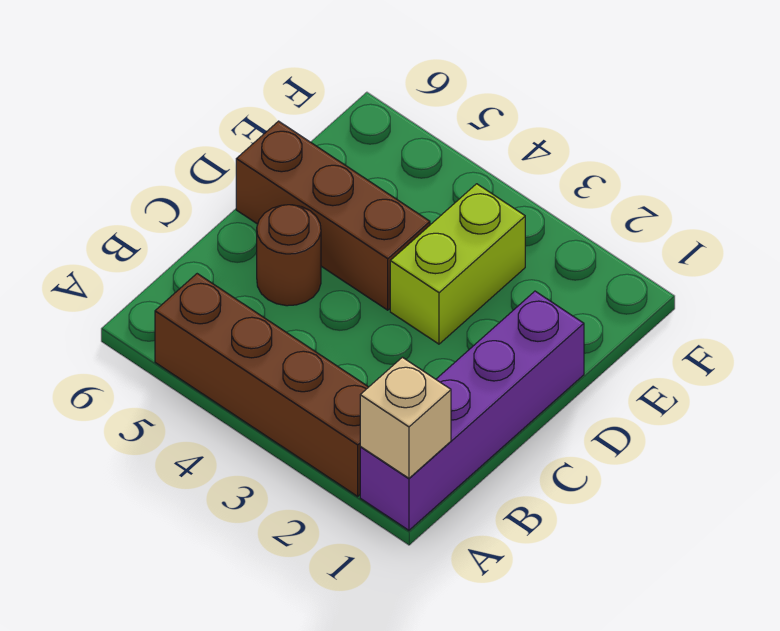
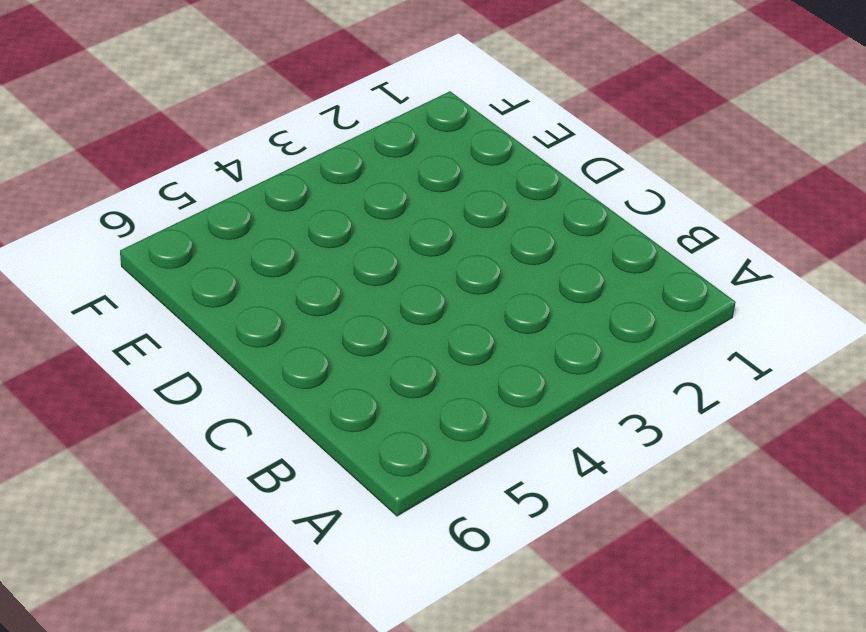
none -> purple 1x4 brick [360,291,584,530]
none -> brown 1x4 brick [155,274,368,496]

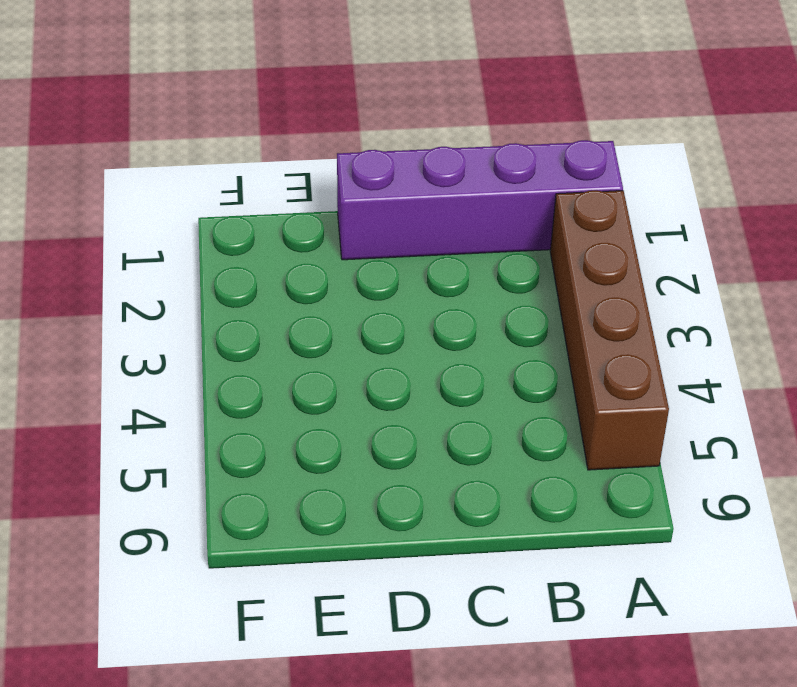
none -> brown 1x1 round brick [257,205,321,306]
none -> lime 1x2 brick [390,184,525,344]

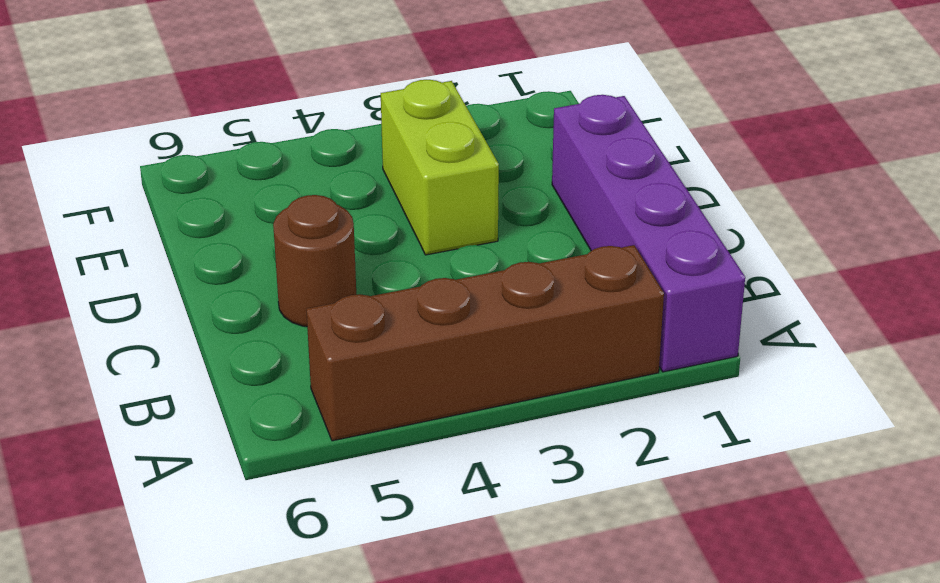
none -> brown 1x3 brick [236,121,430,310]
none -> tan 1x1 brick [360,357,451,478]

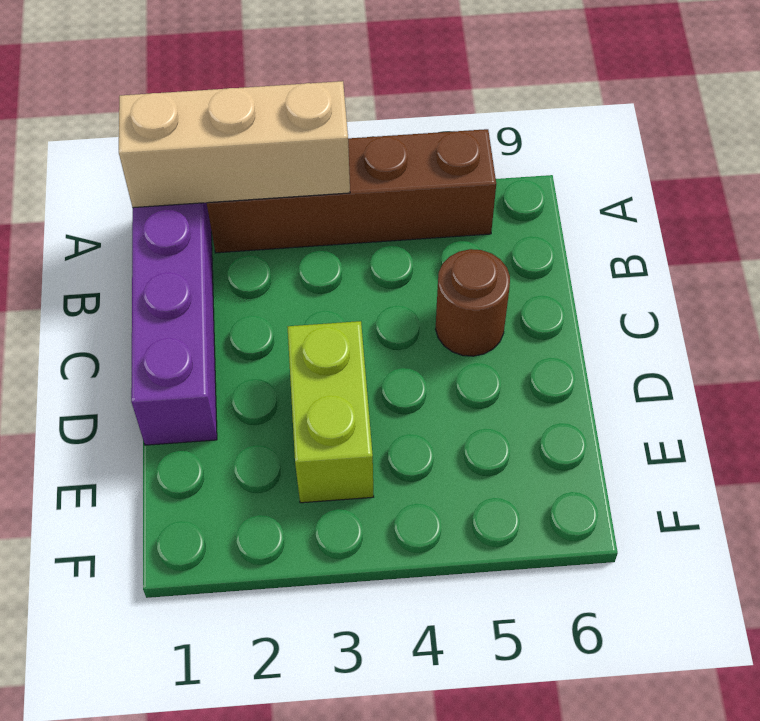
tan 1x3 brick [119,81,350,208] -> tan 1x1 brick [360,357,451,478]
none -> brown 1x3 brick [236,121,430,310]

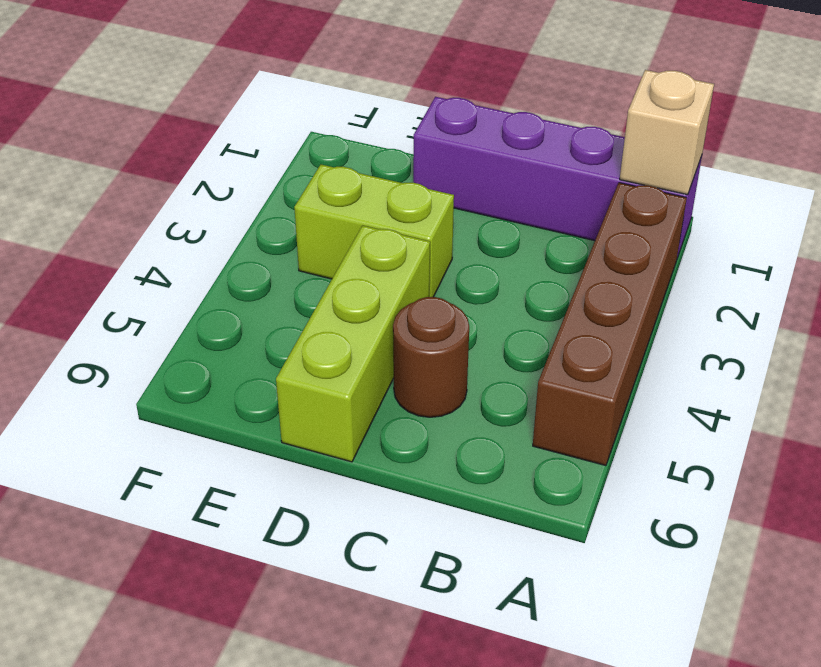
lime 1x3 brick [276,225,430,462] -> brown 1x3 brick [236,121,430,310]

